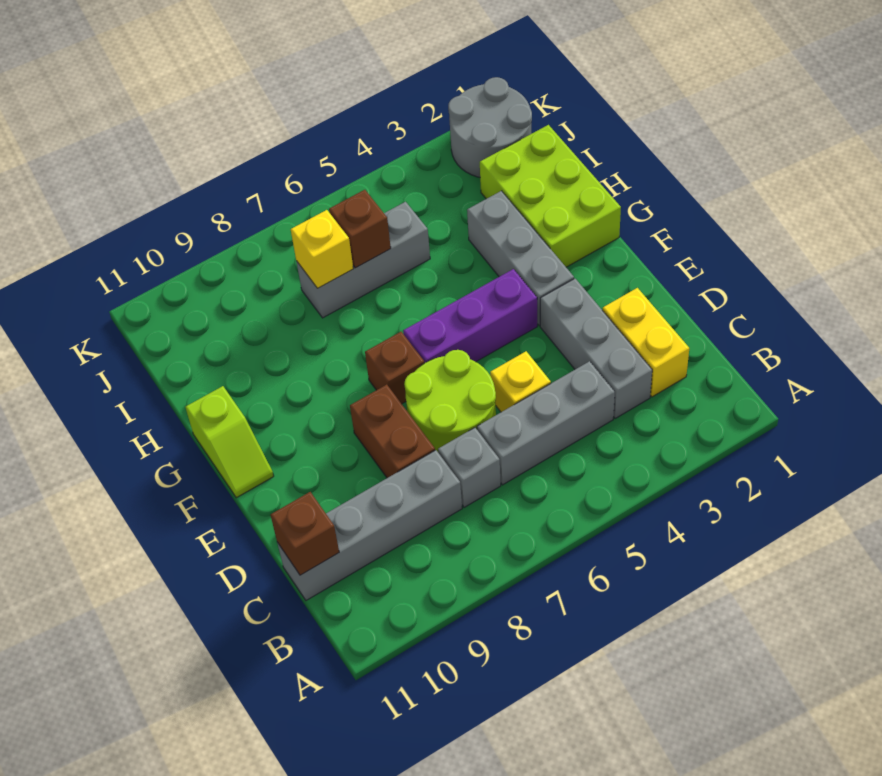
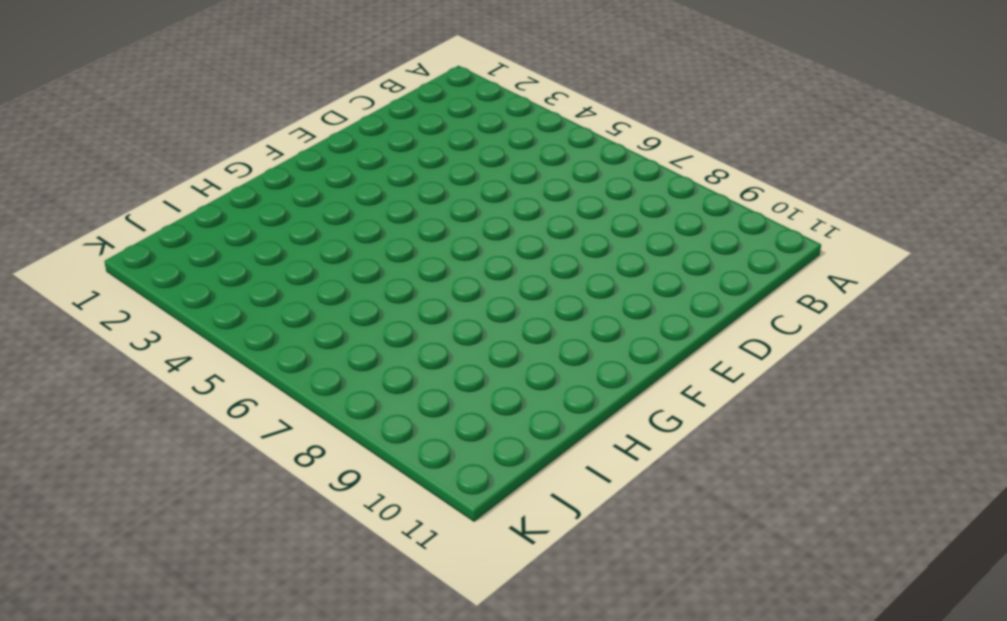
none -> yellow 1x2 brick [602,288,689,397]
none -> grey 1x3 brick [540,279,652,419]
none -> grey 1x3 brick [477,361,615,485]

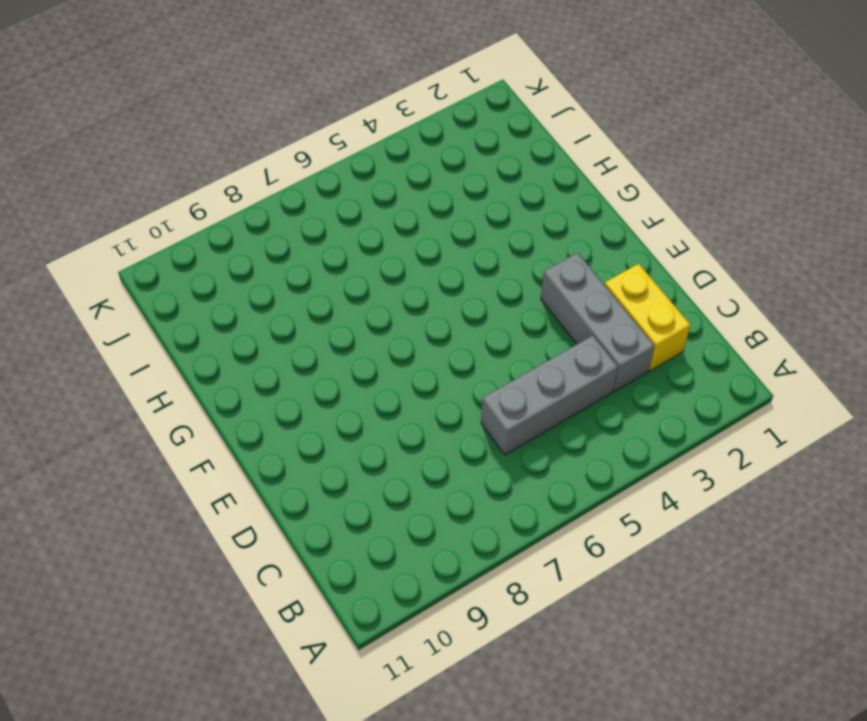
none -> grey 1x1 brick [438,428,501,507]
none -> grey 1x4 brick [277,450,462,600]
none -> yellow 1x1 brick [490,351,551,412]

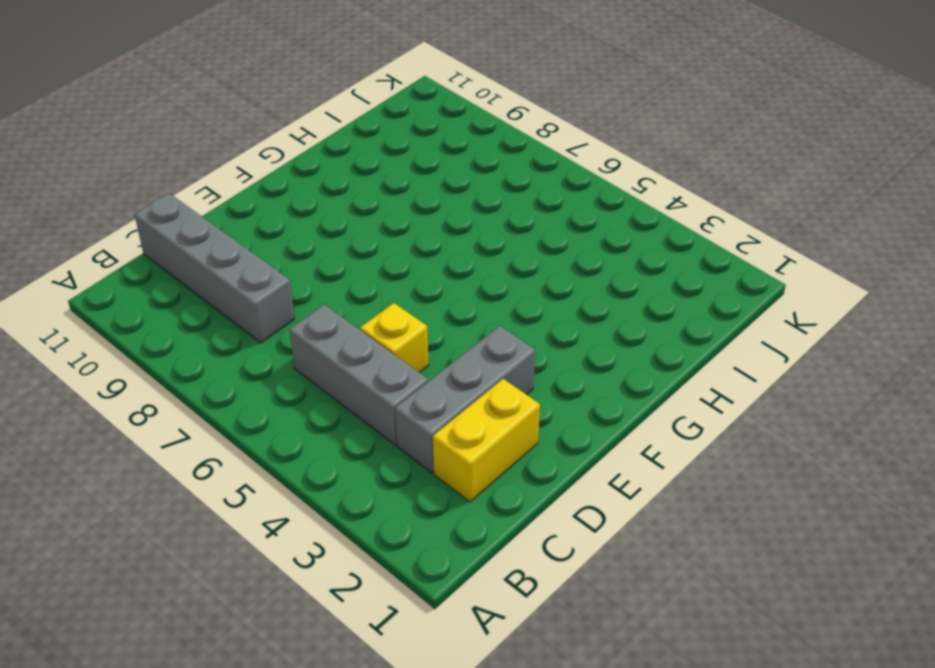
none -> grey 1x1 brick [438,428,501,507]
none -> lime 2x2 round brick [404,350,496,452]
none -> brown 1x2 brick [350,385,435,478]

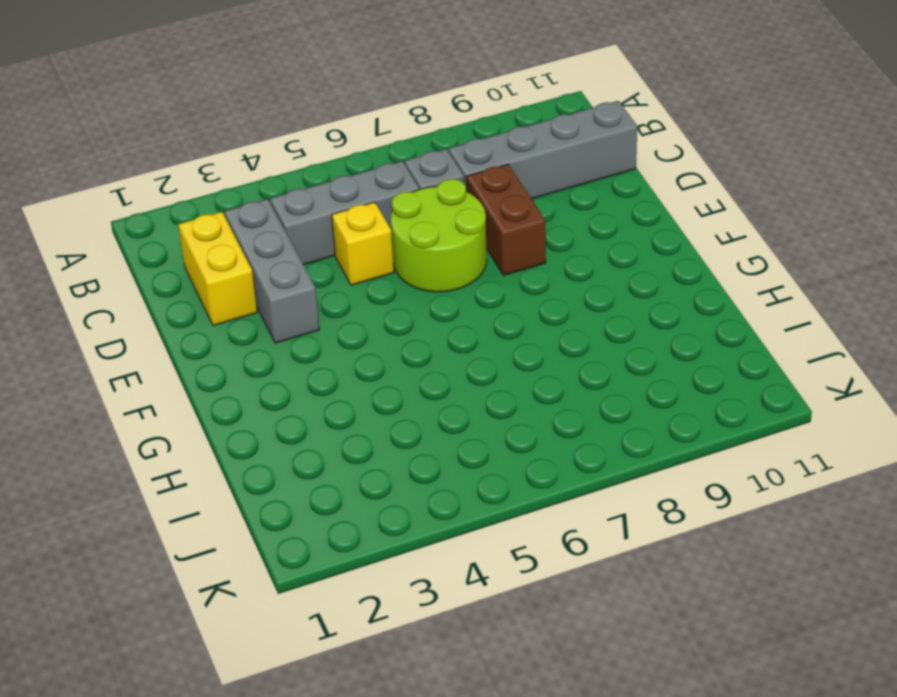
none -> grey 1x3 brick [467,191,574,326]
none -> purple 1x3 brick [403,269,537,363]
none -> brown 1x1 brick [365,332,424,404]

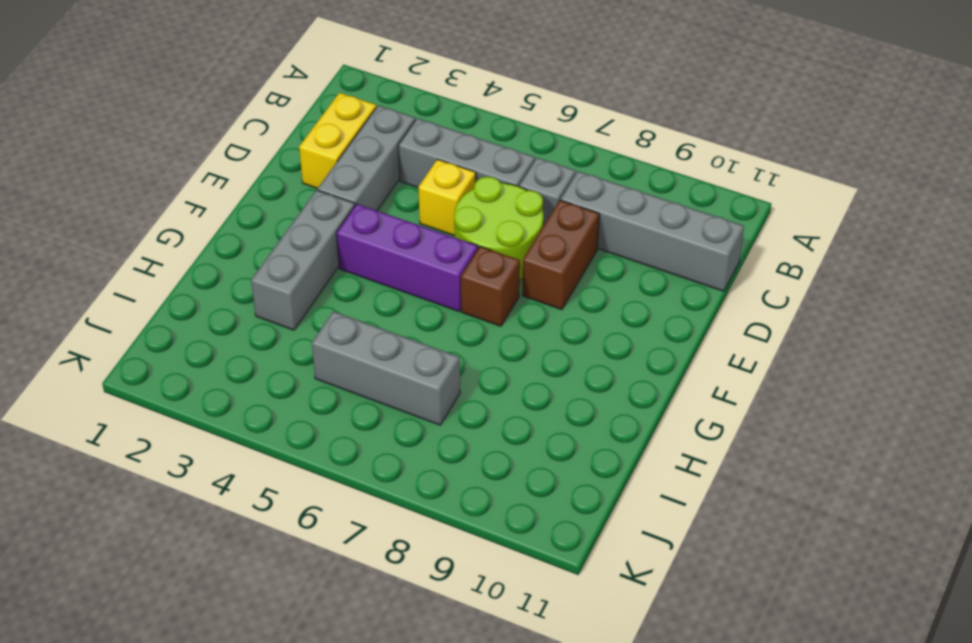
none -> lime 1x2 slope [186,386,274,498]
none -> lime 2x3 brick [480,125,621,267]
none -> grey 2x2 round brick [448,77,532,177]

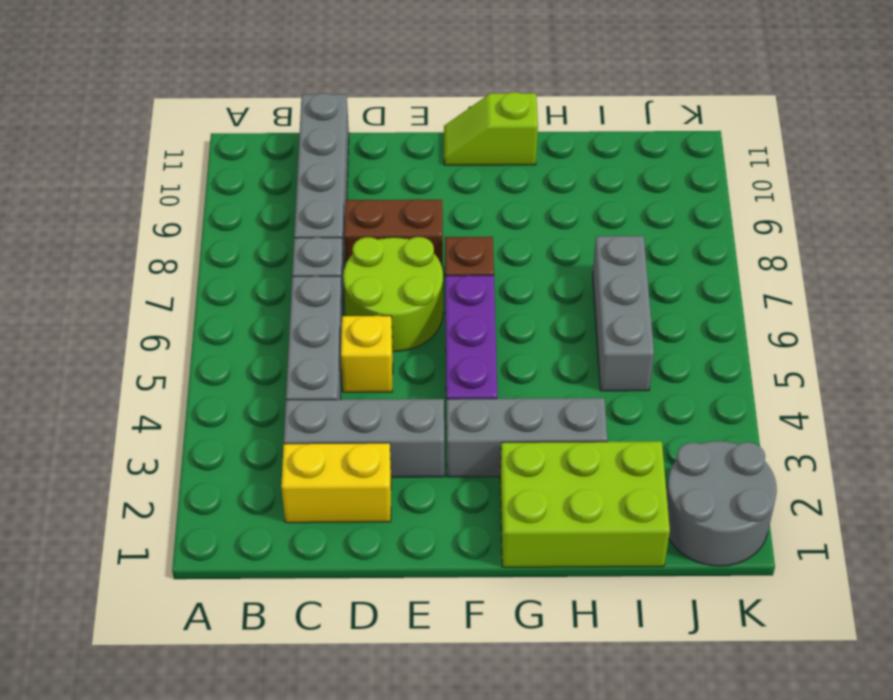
none -> brown 1x1 brick [271,492,339,575]
none -> brown 1x1 brick [329,190,391,268]
none -> yellow 1x1 brick [291,210,353,288]

